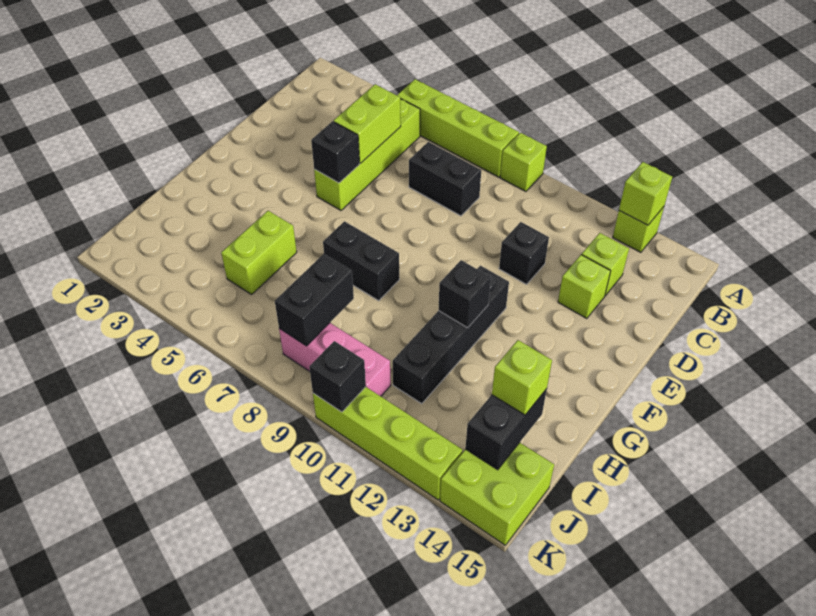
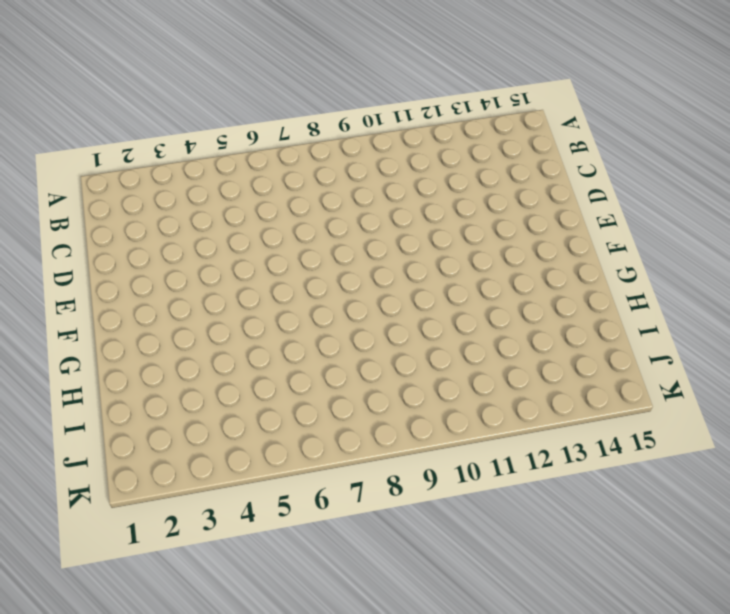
none -> lime 1x4 brick [397,79,519,177]
none -> lime 1x1 brick [500,133,547,192]
none -> lime 1x1 brick [613,207,664,252]

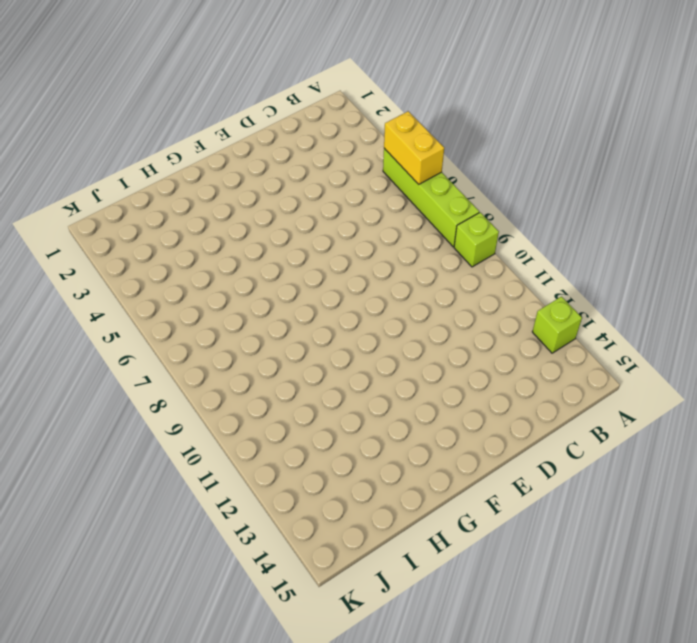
yellow 1x2 brick [384,111,444,184] -> none
none -> lime 1x4 brick [314,99,420,210]
none -> black 1x2 brick [409,142,481,216]
none -> lime 1x1 brick [582,233,629,296]

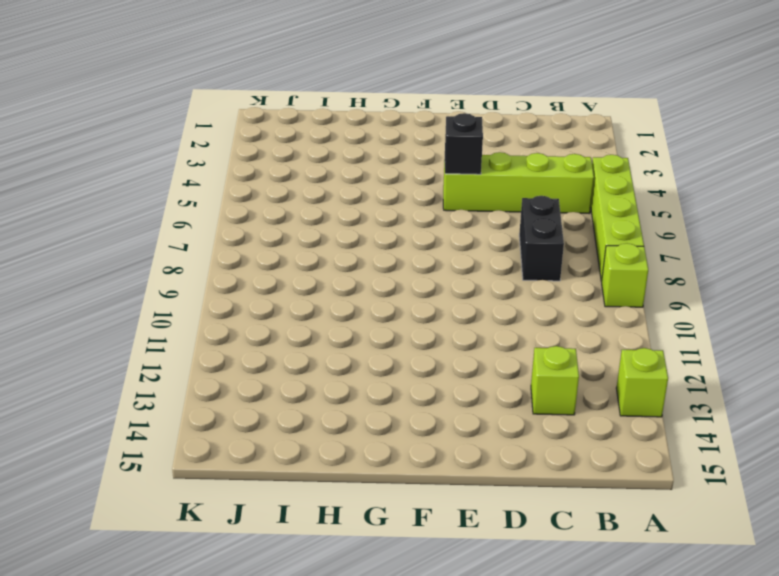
none -> black 1x1 brick [499,222,549,284]
none -> lime 1x1 brick [558,255,611,319]
none -> black 1x4 brick [393,266,509,404]

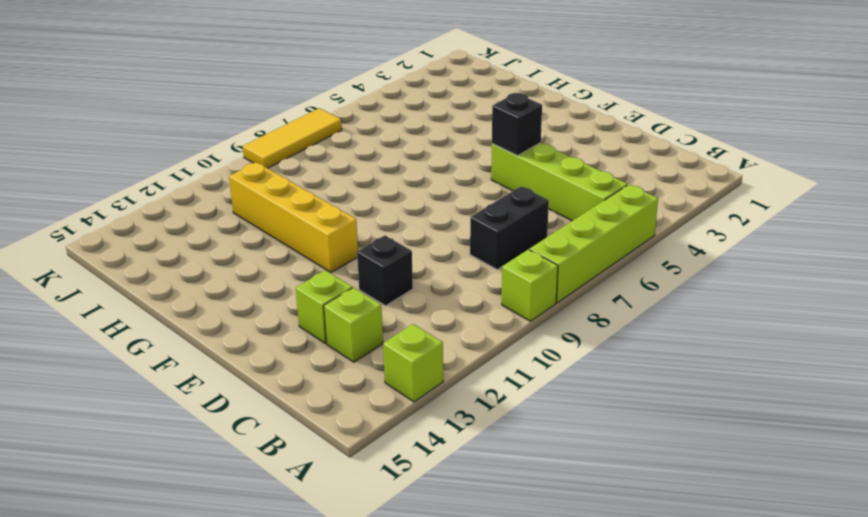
yellow 1x4 brick [229,162,358,273] -> black 1x4 brick [393,266,509,404]
yellow 1x3 tile [243,108,342,168] -> none
none -> black 1x2 brick [323,221,399,301]
none -> lime 1x2 brick [221,211,297,295]
none -> pink 1x3 brick [279,323,391,396]

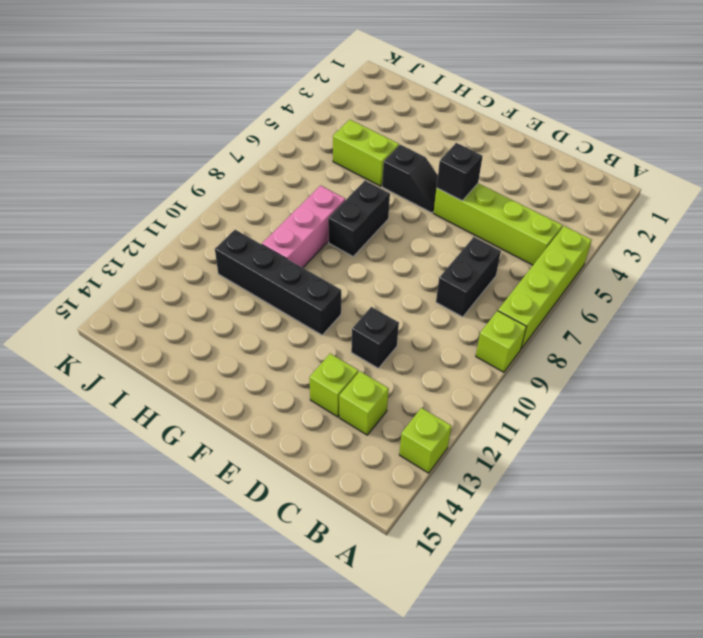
black 1x2 slope [382,145,438,213] -> none
pink 1x3 brick [262,186,345,268] -> pink 1x3 brick moved to [279,323,391,396]
none -> lime 2x2 brick [440,443,554,545]
none -> lime 1x4 brick [313,387,463,500]
none -> lime 1x1 brick [619,162,672,225]

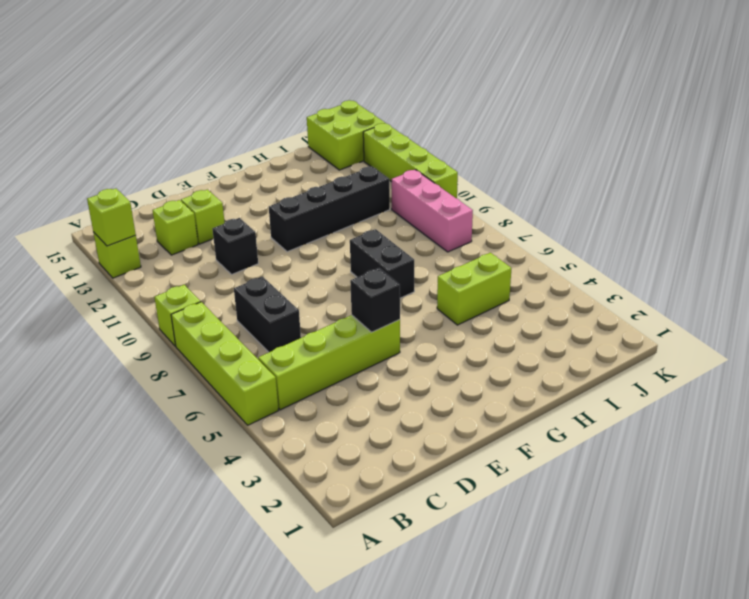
none -> lime 1x2 brick [334,84,401,163]
none -> black 1x1 brick [439,260,491,328]
none -> black 1x2 brick [275,254,354,346]

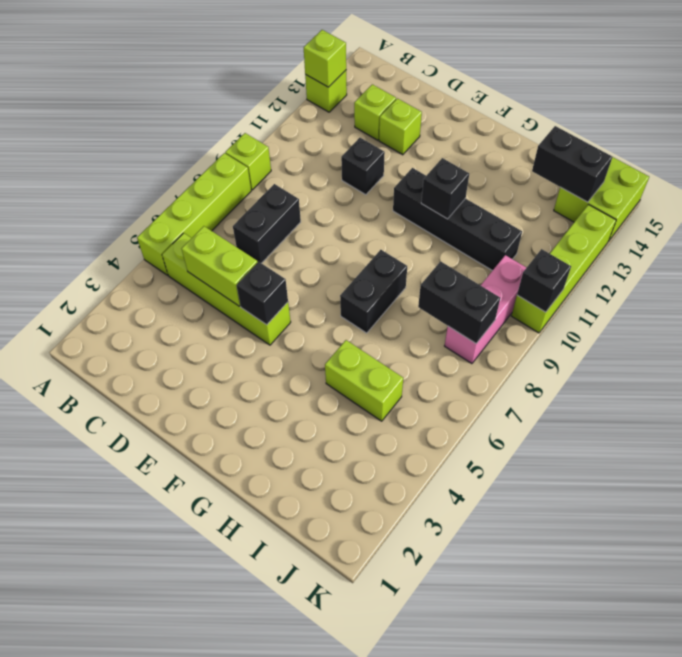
none -> lime 1x1 brick [492,340,552,415]

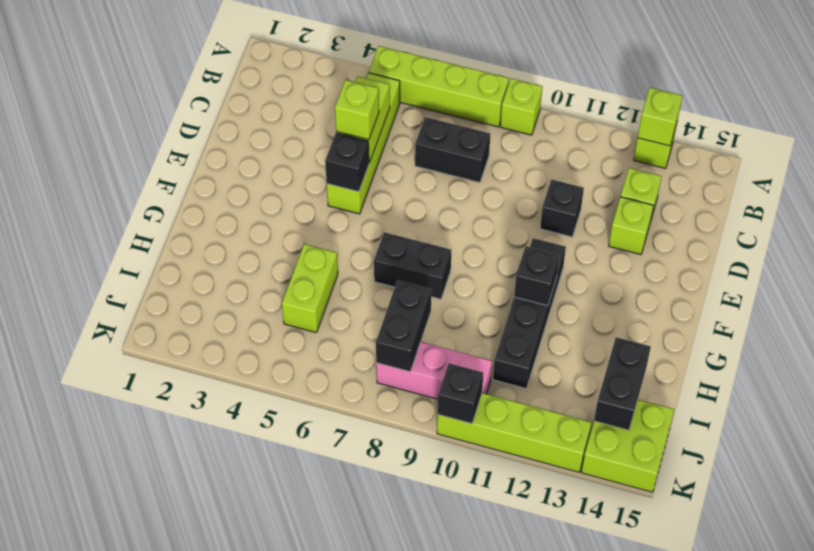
lime 1x1 brick [335,80,379,140] -> lime 1x1 brick moved to [492,340,552,415]

